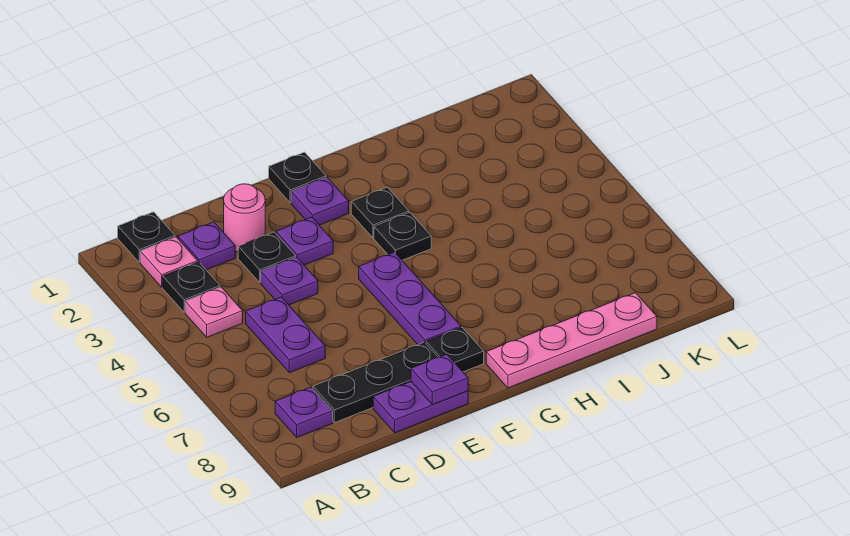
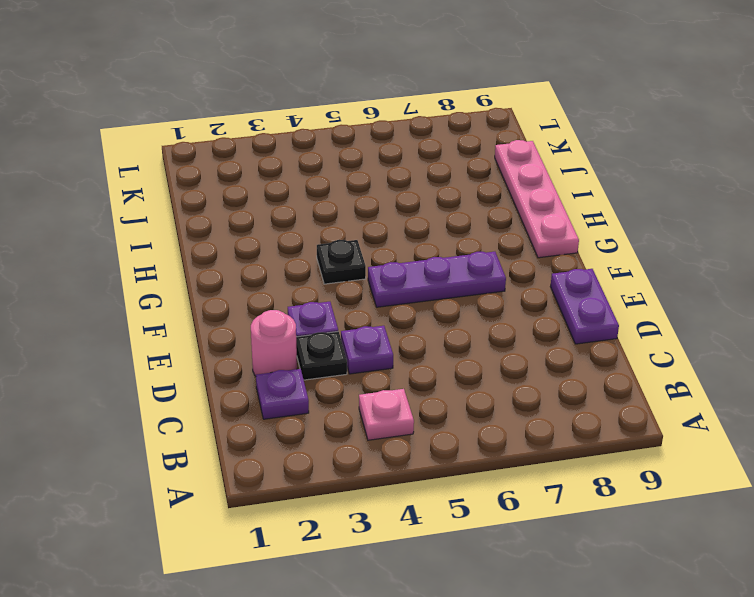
none -> black 1x1 plate [118,212,175,262]
none -> pink 1x1 plate [140,237,198,287]
none -> black 1x1 plate [163,262,220,312]

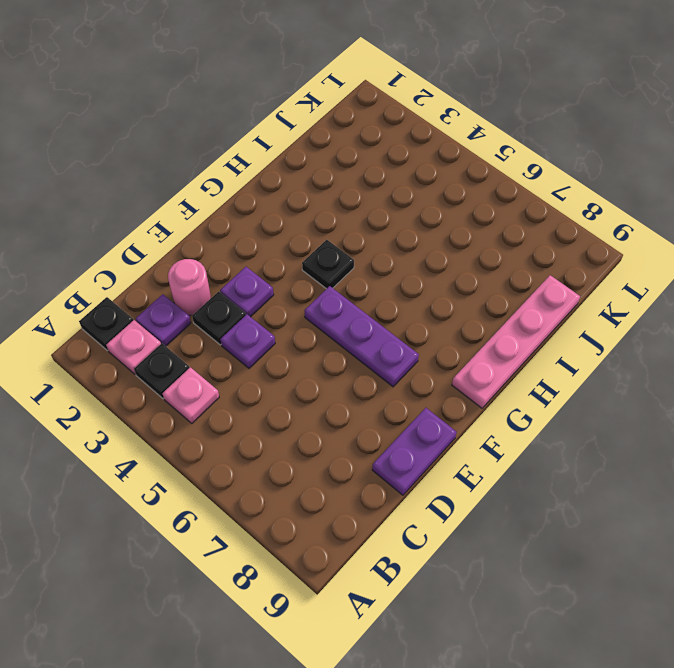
none -> purple 1x1 plate [275,387,333,437]
none -> purple 1x2 plate [246,297,325,373]
none -> black 1x3 plate [313,342,438,423]

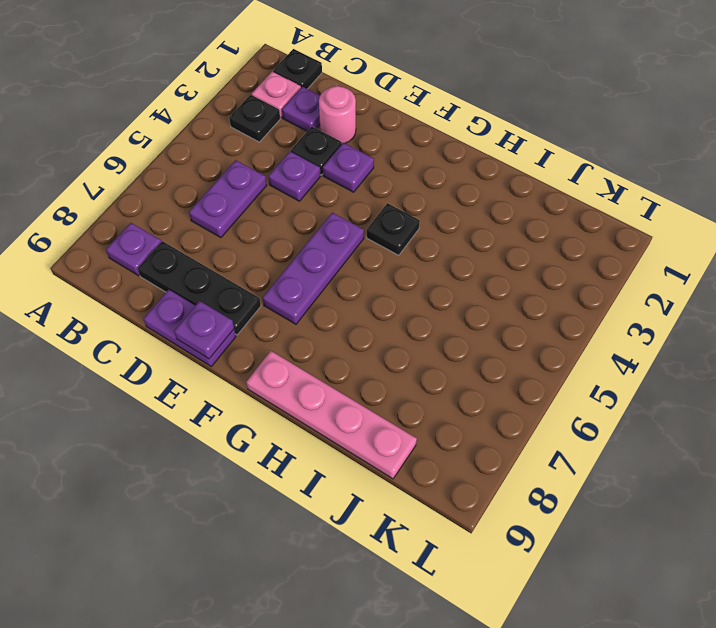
none -> pink 1x1 plate [185,287,243,337]
none -> black 1x1 plate [269,152,326,203]
none -> purple 1x1 plate [291,177,349,225]

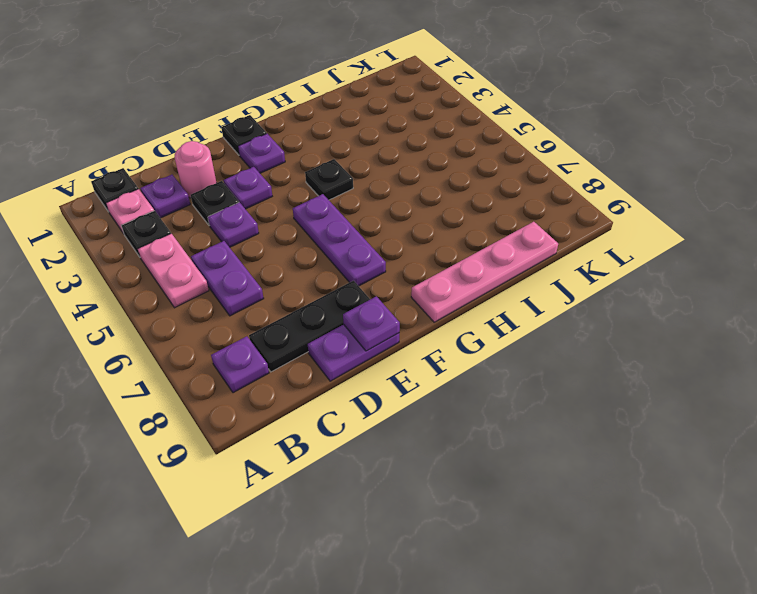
pink 1x2 plate [138,233,209,308] -> pink 1x1 plate [185,287,243,337]
none -> black 1x1 plate [426,328,484,372]
none -> black 1x1 plate [351,187,409,238]

